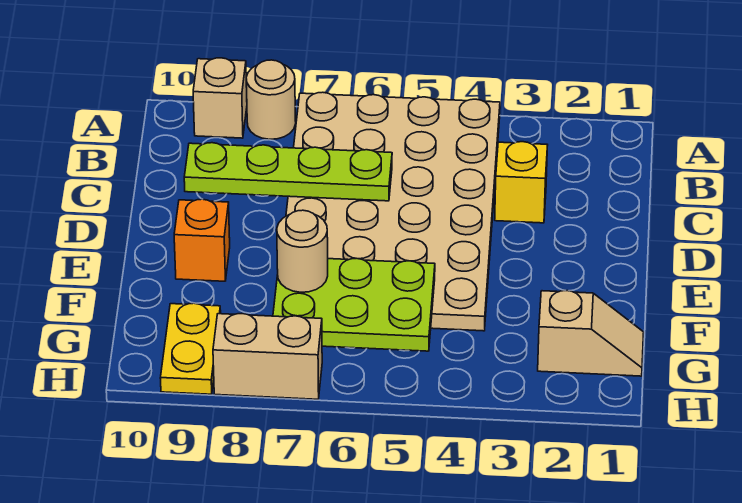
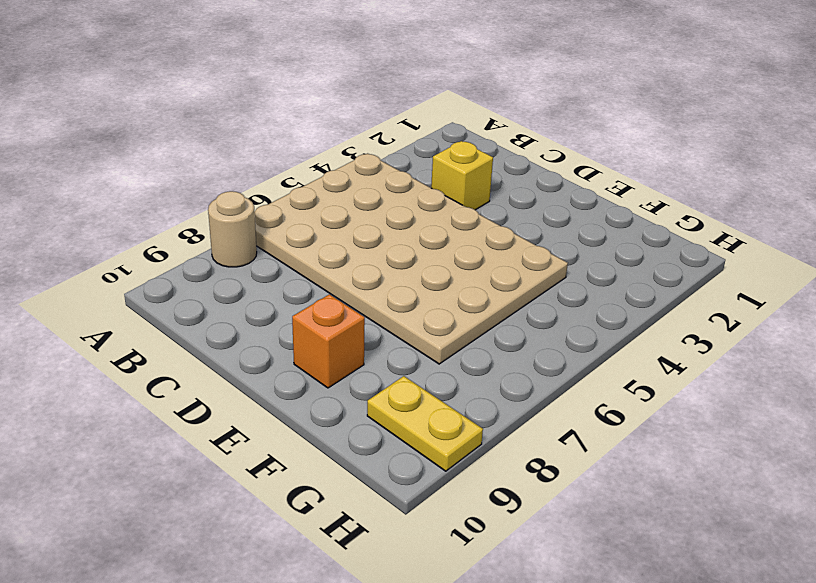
none -> tan 1x1 brick [193,58,247,138]
none -> tan 1x2 slope [538,291,644,376]

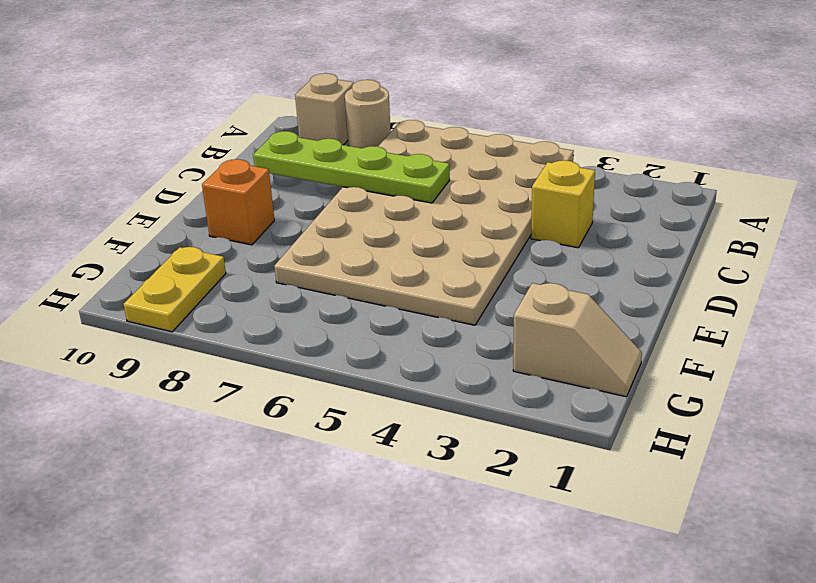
none -> tan 1x2 brick [213,314,322,399]
none -> lime 2x3 plate [273,258,435,351]

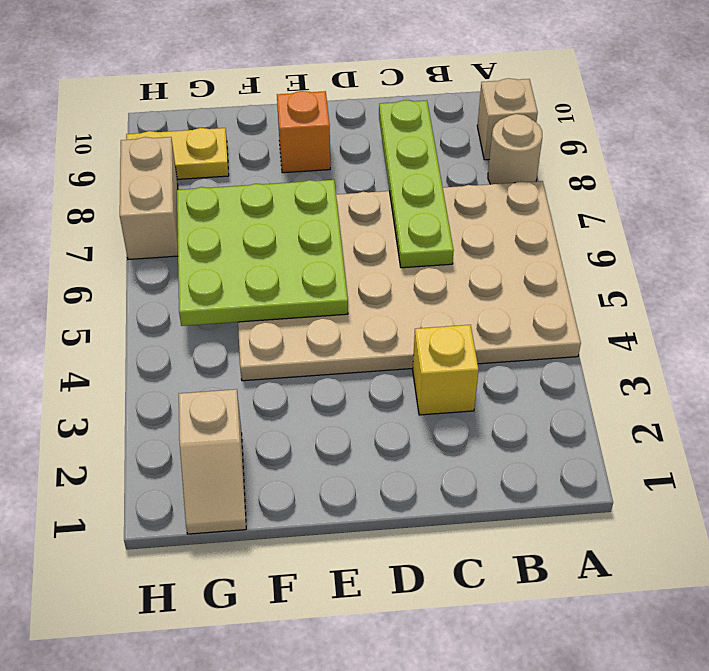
lime 3x3 plate [177,180,348,326] -> lime 2x3 plate [273,258,435,351]
none -> tan 1x1 round brick [277,210,328,292]

